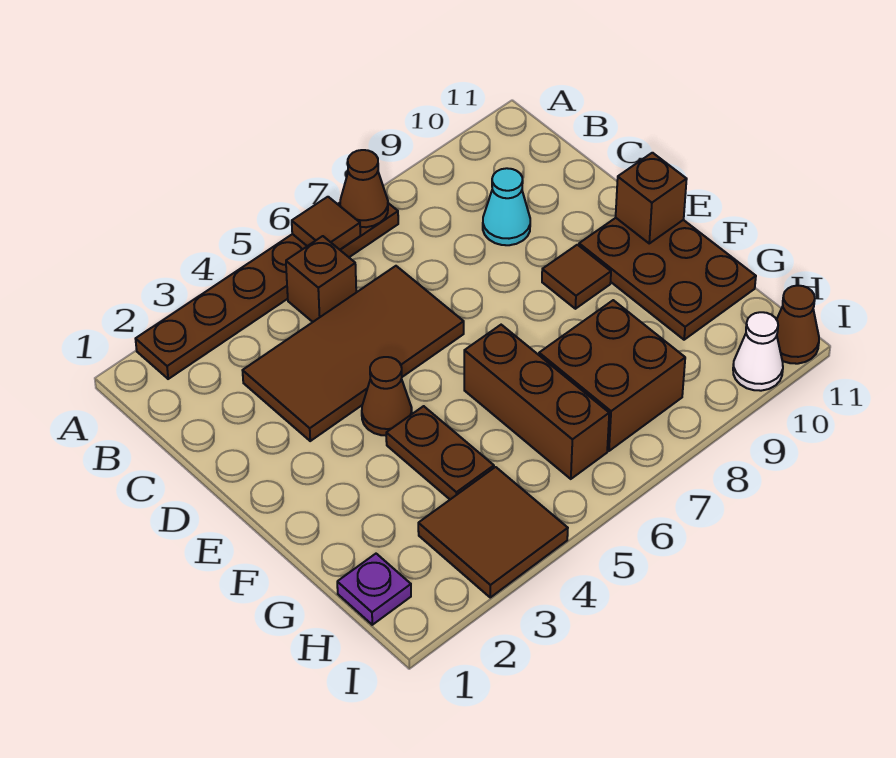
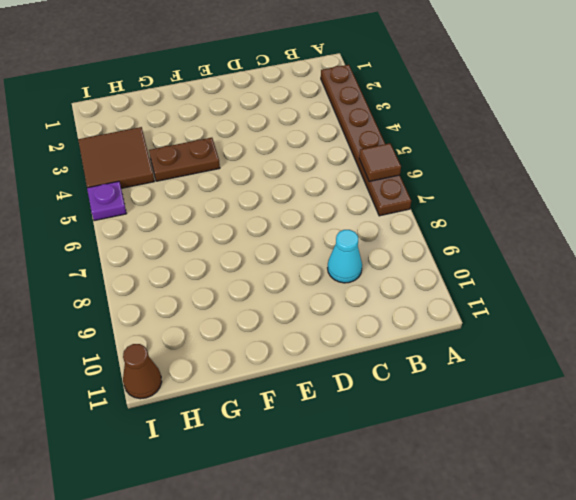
purple 1x1 plate [87,181,127,221] -> purple 1x1 plate moved to [337,554,411,625]
none -> brown 1x1 brick [286,236,356,322]
none -> brown 2x4 tile [242,266,464,441]
none -> brown 1x1 cone [362,357,412,436]

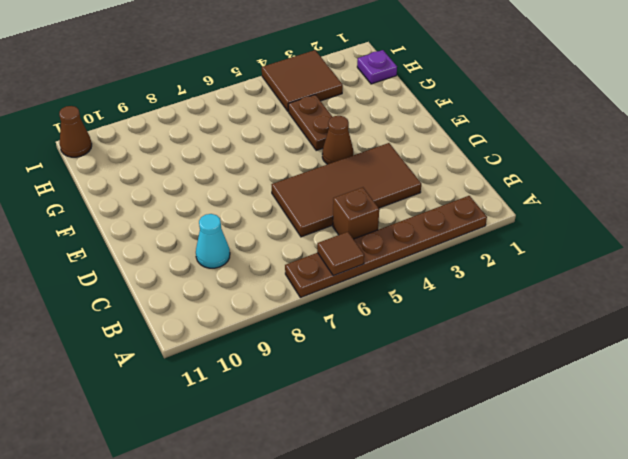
none -> brown 1x1 tile [542,245,611,309]
none -> brown 2x3 plate [579,218,756,340]
none -> brown 1x3 brick [464,325,609,479]

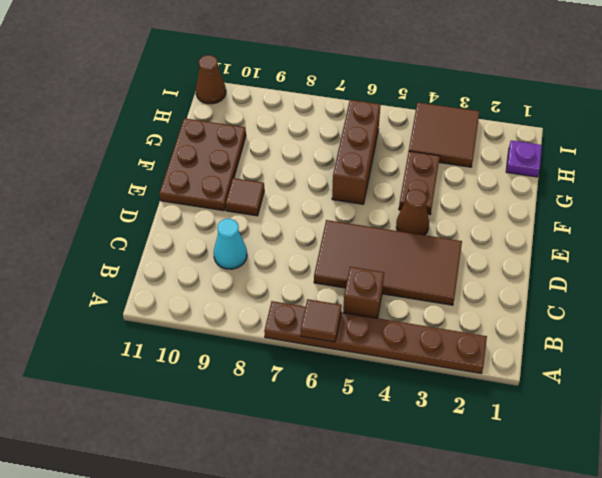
none -> brown 2x2 brick [539,300,685,451]
none -> white 1x1 cone [733,312,783,391]
none -> brown 1x1 cone [340,150,388,227]

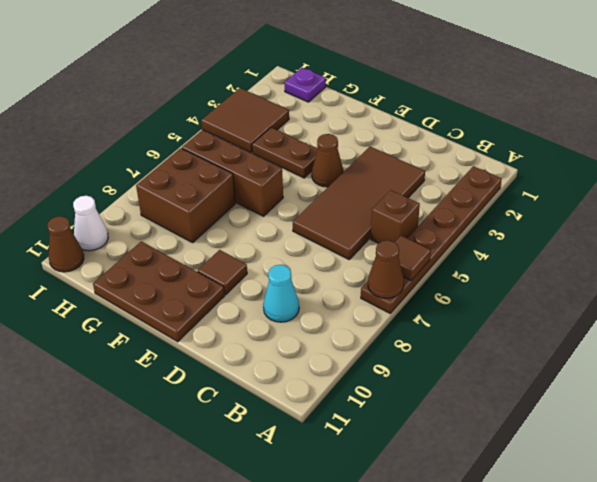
none -> brown 1x1 brick [616,153,687,243]

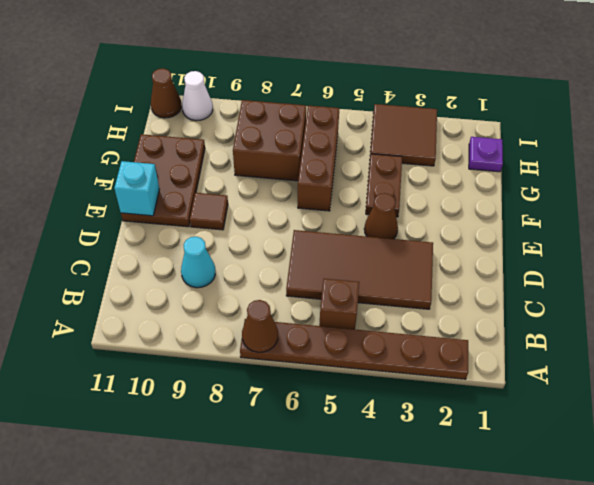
cyan 1x1 brick [114,161,159,216] -> brown 1x1 brick [616,153,687,243]
none -> brown 1x1 tile [292,197,360,250]

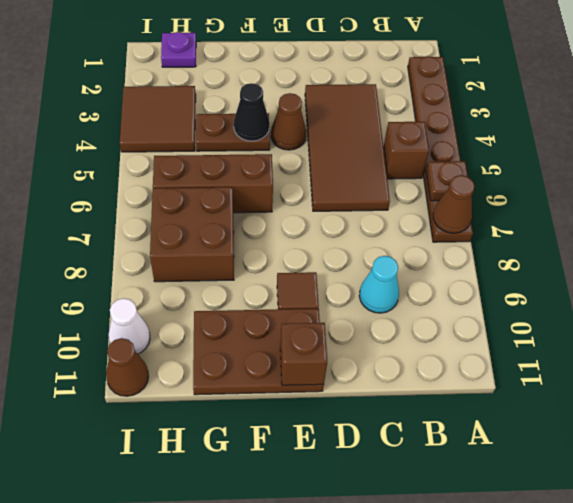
brown 1x1 plate [426,161,468,201] -> brown 1x1 tile [292,197,360,250]
black 1x1 cone [234,83,270,141] -> none

